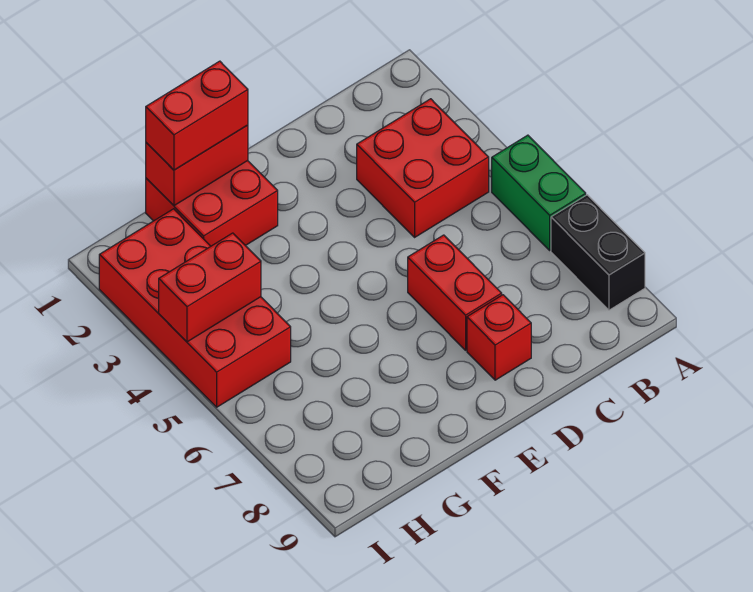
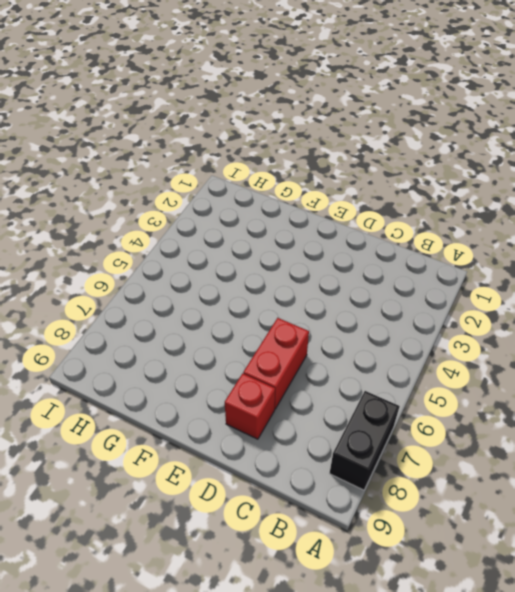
none -> green 1x2 brick [492,135,586,250]
none -> red 2x2 brick [357,99,489,237]

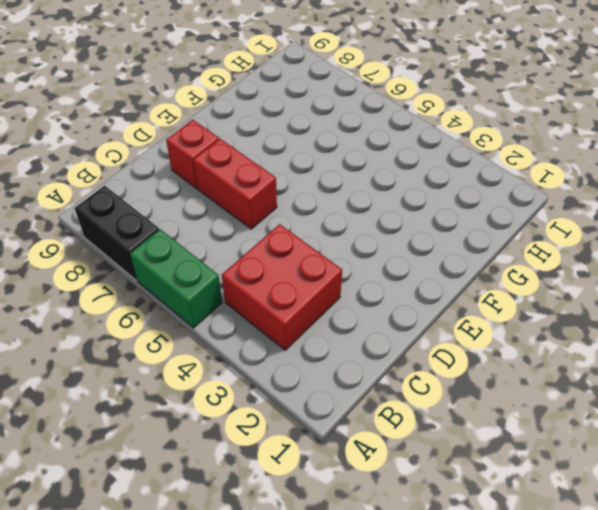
none -> red 2x2 brick [146,161,278,246]
none -> red 2x4 brick [99,209,291,407]

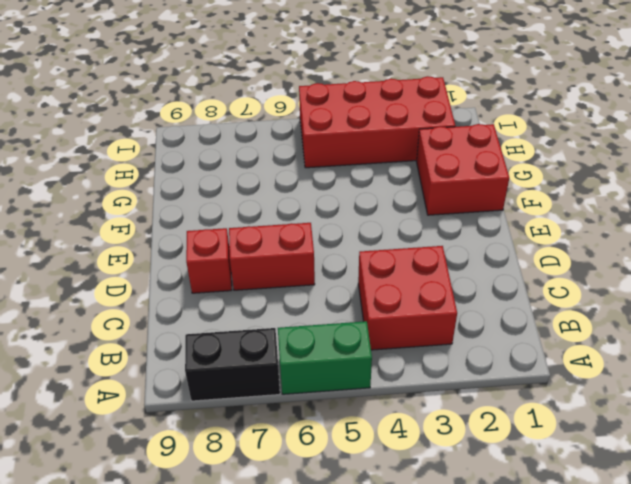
none -> red 1x2 brick [146,125,248,206]
none -> red 1x2 brick [159,233,261,342]

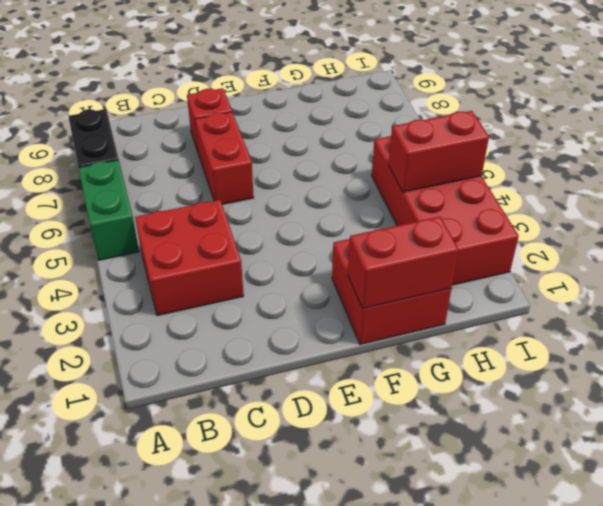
none -> red 1x2 brick [146,61,248,170]

